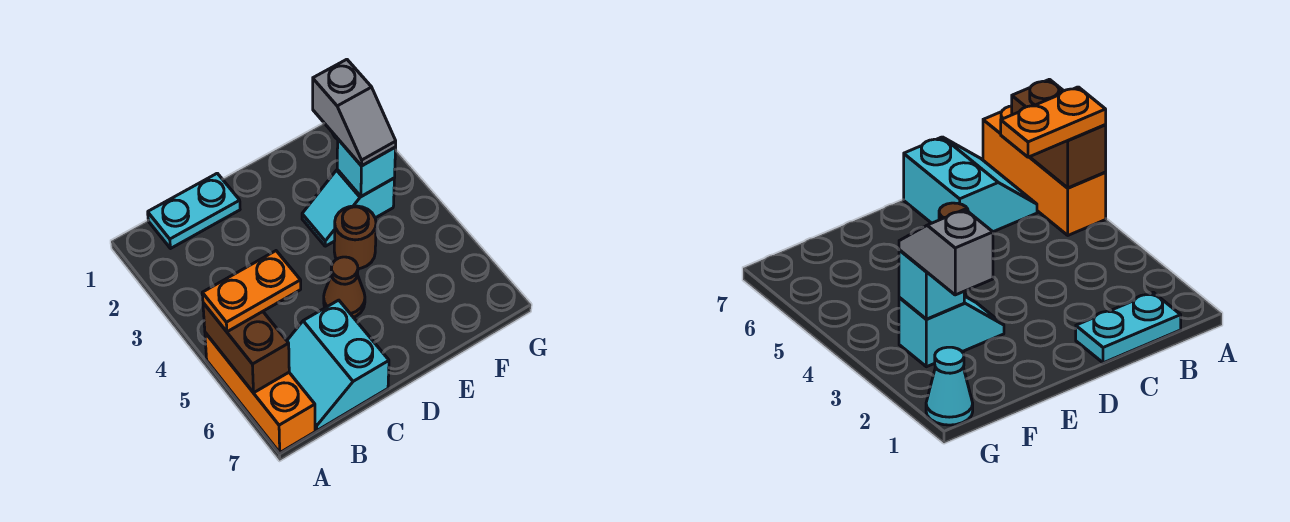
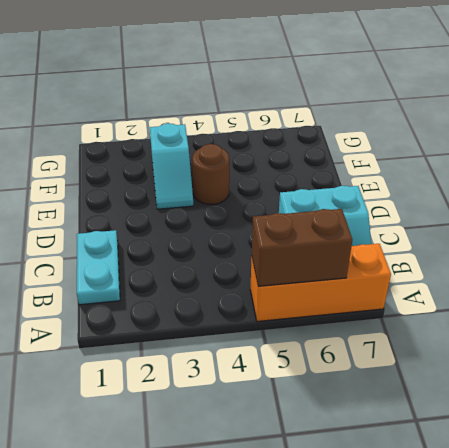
none -> brown 1x1 cone [324,257,365,317]
none -> cyan 1x1 cone [926,347,973,425]

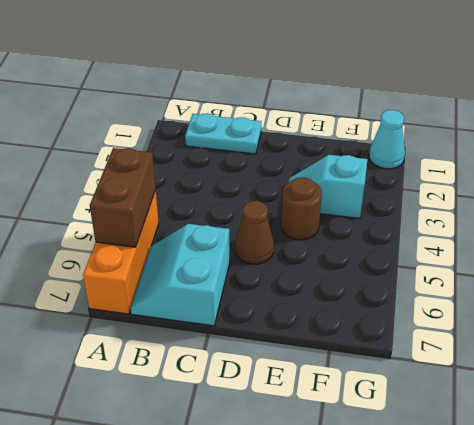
none -> cyan 1x1 brick [337,139,396,197]
none -> orange 1x2 plate [202,251,301,332]

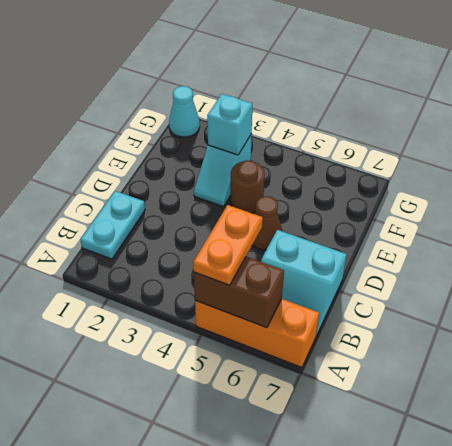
none -> grey 1x2 slope [313,59,396,166]

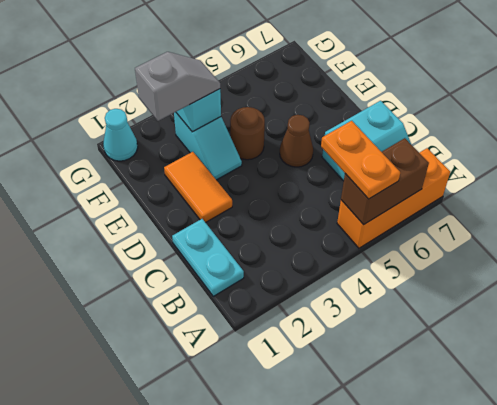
orange 1x2 tile [164,152,232,223] -> none

